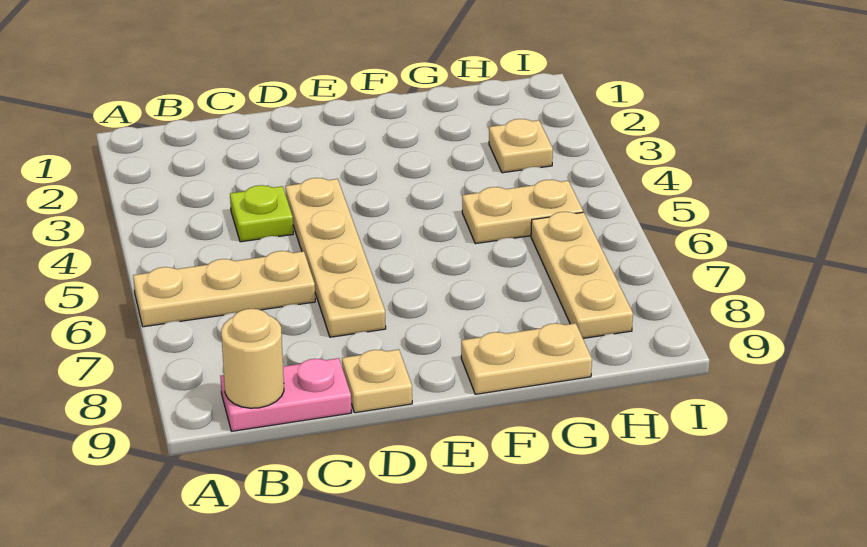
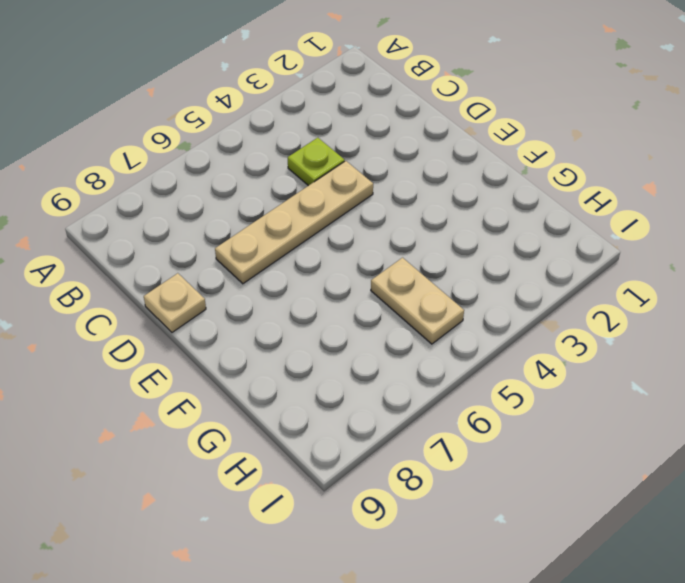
none -> tan 1x3 plate [133,251,315,327]
none -> pink 1x2 plate [220,358,352,431]

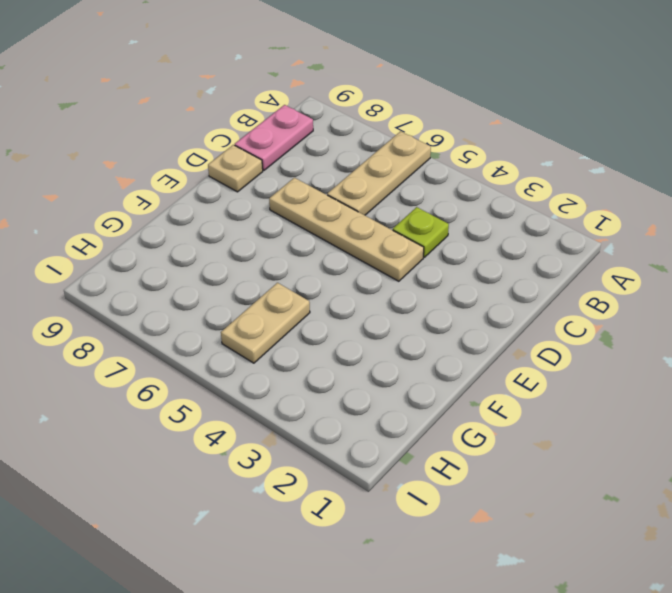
none -> tan 1x2 plate [461,323,592,394]
none -> tan 1x1 plate [489,119,553,173]

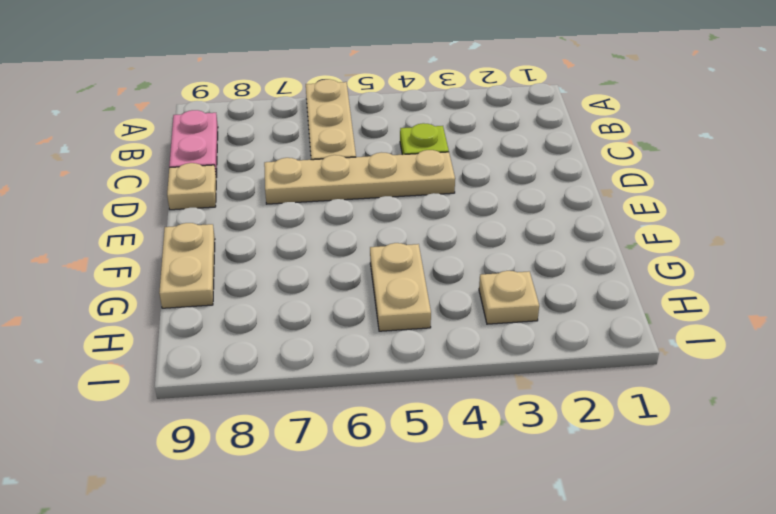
none -> tan 1x3 plate [531,212,633,338]
none -> tan 1x1 round brick [221,309,284,408]

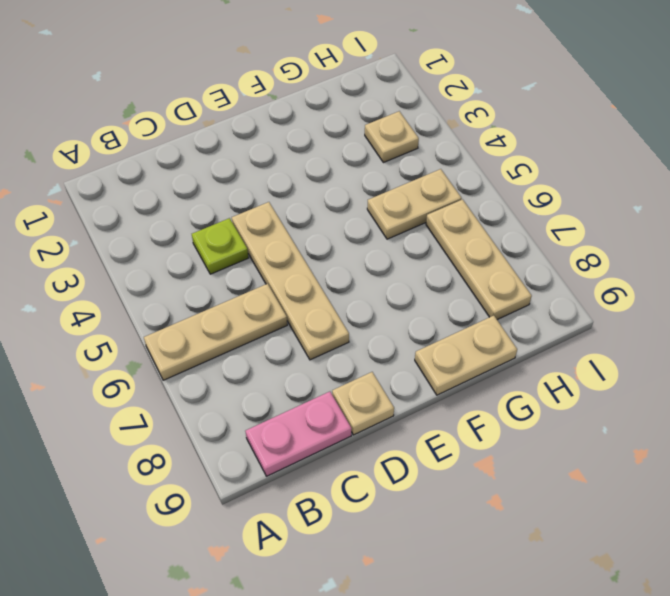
none -> tan 1x1 round brick [221,309,284,408]

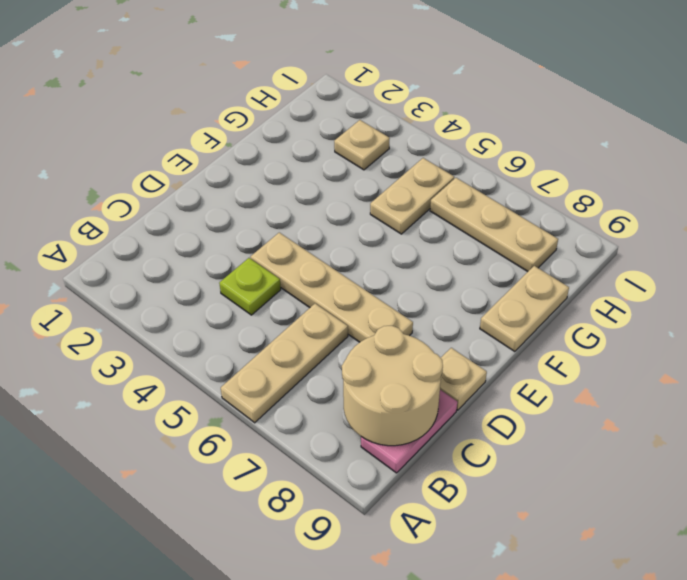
tan 2x2 round brick [342,326,443,446] -> tan 1x1 round brick [221,309,284,408]

